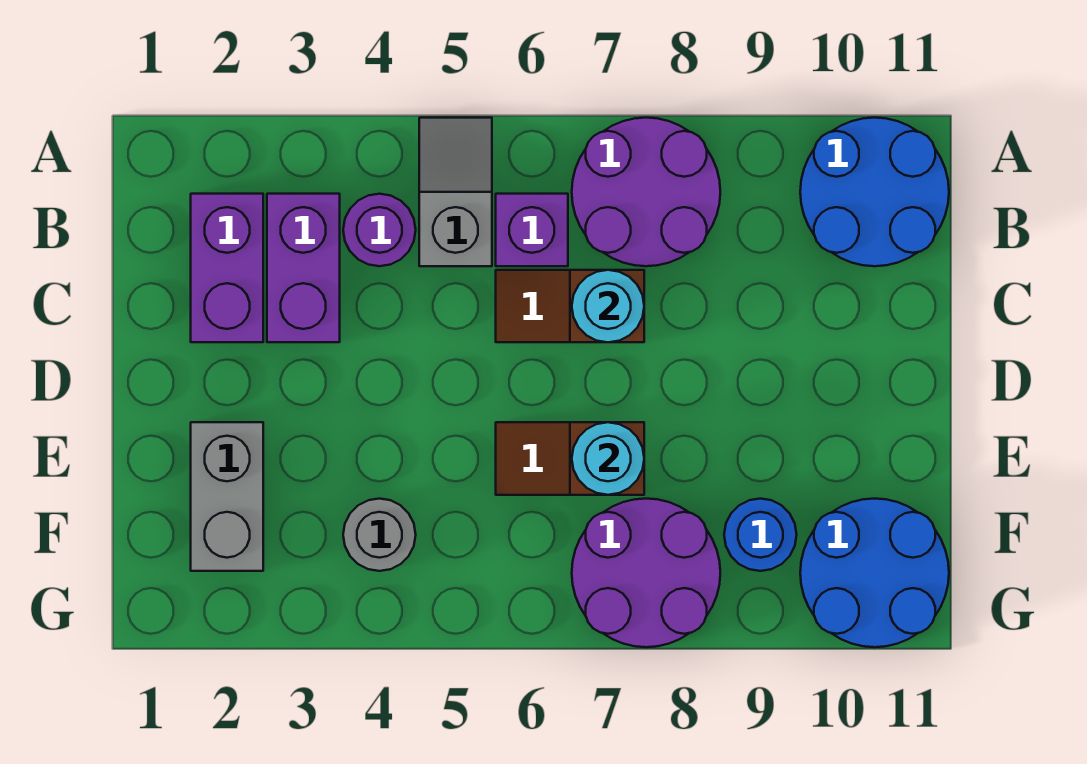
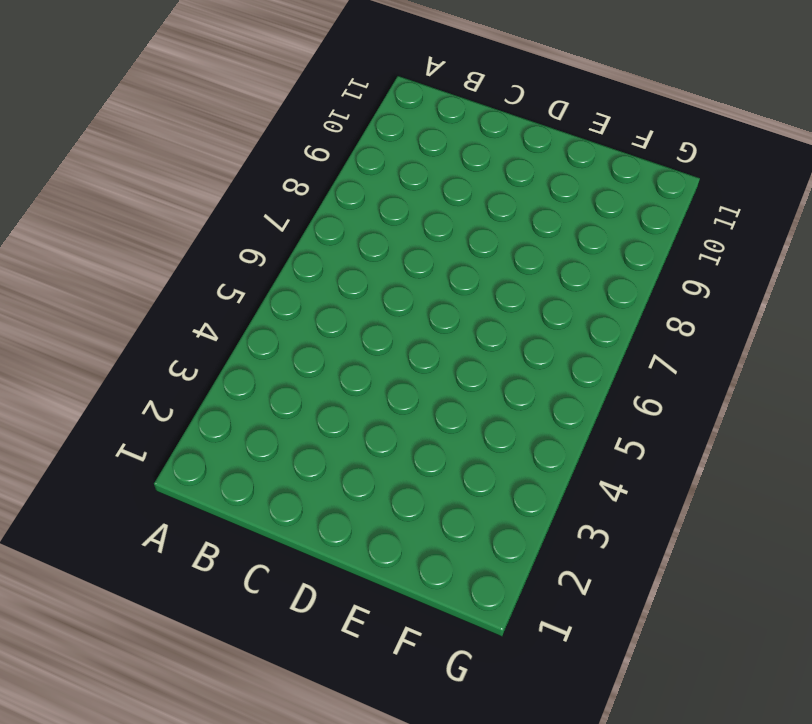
none -> grey 1x2 slope [419,118,492,266]
none -> purple 2x2 round brick [572,118,720,266]
none -> blue 2x2 round brick [800,118,949,266]

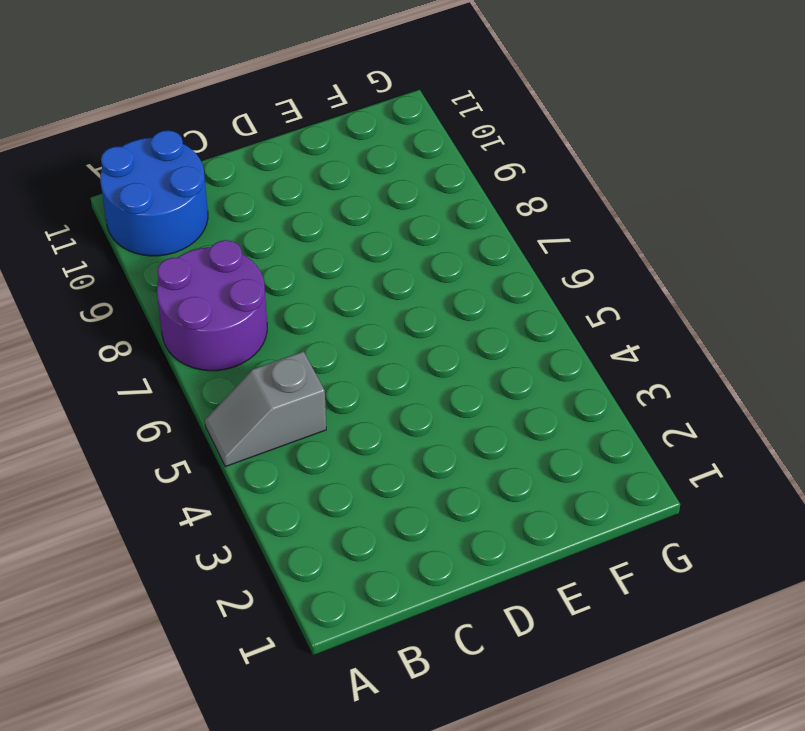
none -> purple 1x2 brick [191,194,263,342]
none -> purple 1x2 brick [267,194,340,342]
none -> purple 1x1 round brick [343,194,416,266]

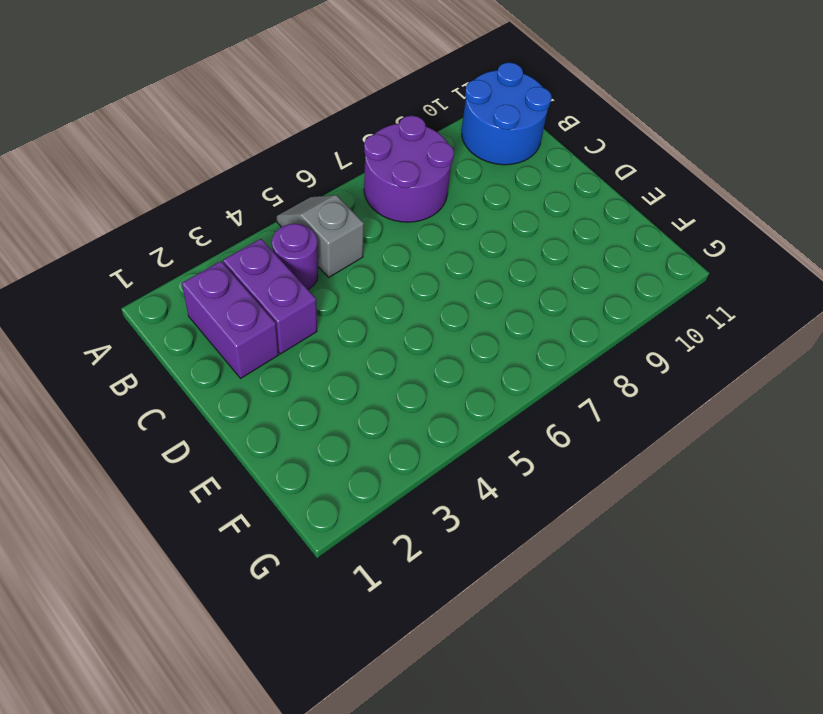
none -> purple 1x1 brick [496,194,568,266]
none -> brown 1x2 slope [496,270,644,342]
none -> grey 1x2 brick [191,422,263,571]

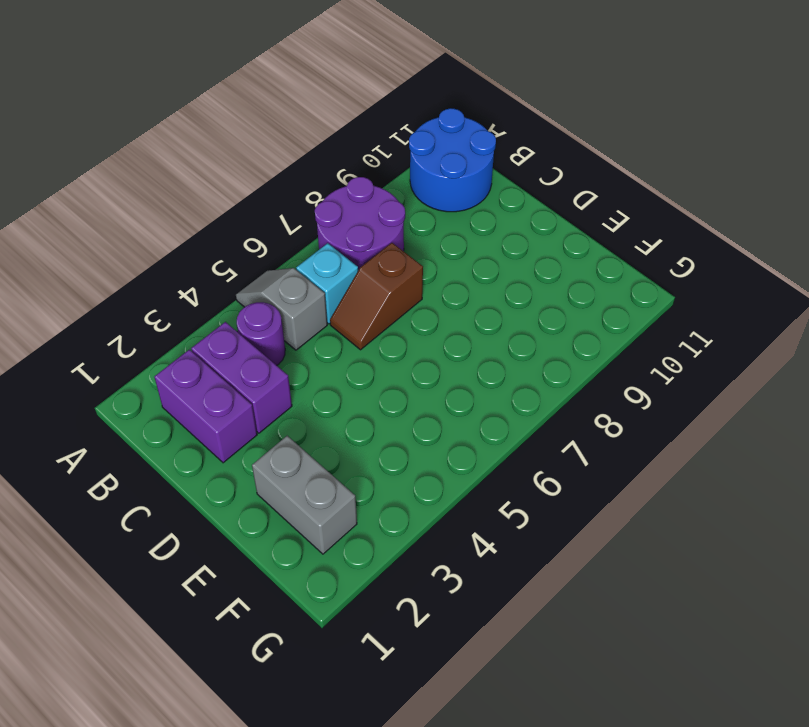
cyan 1x1 brick [296,243,358,324] -> purple 1x1 brick [496,194,568,266]
none -> brown 1x2 slope [496,422,644,495]
none -> grey 1x1 round brick [343,499,416,571]
none -> purple 2x2 round brick [572,499,720,647]

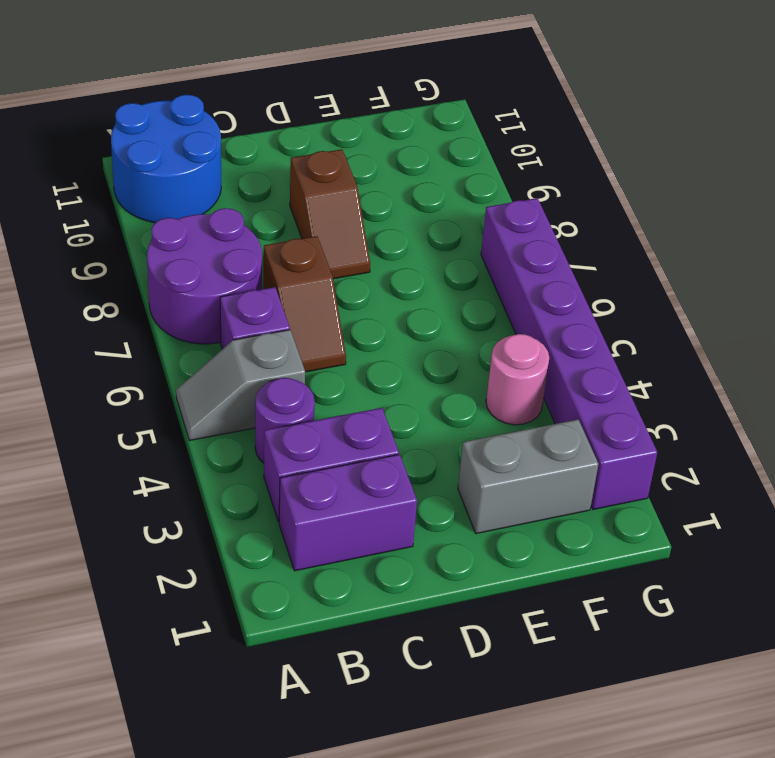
brown 1x2 slope [290,149,370,279] -> brown 1x2 slope moved to [496,422,644,495]
pink 1x1 round brick [486,334,549,425] -> grey 1x1 round brick [343,499,416,571]
purple 1x6 brick [481,198,657,510] -> purple 2x2 round brick [572,499,720,647]
none -> blue 1x1 round brick [724,499,797,571]
none -> blue 2x2 round brick [800,499,949,647]
none -> cyan 1x1 round brick [572,270,644,342]

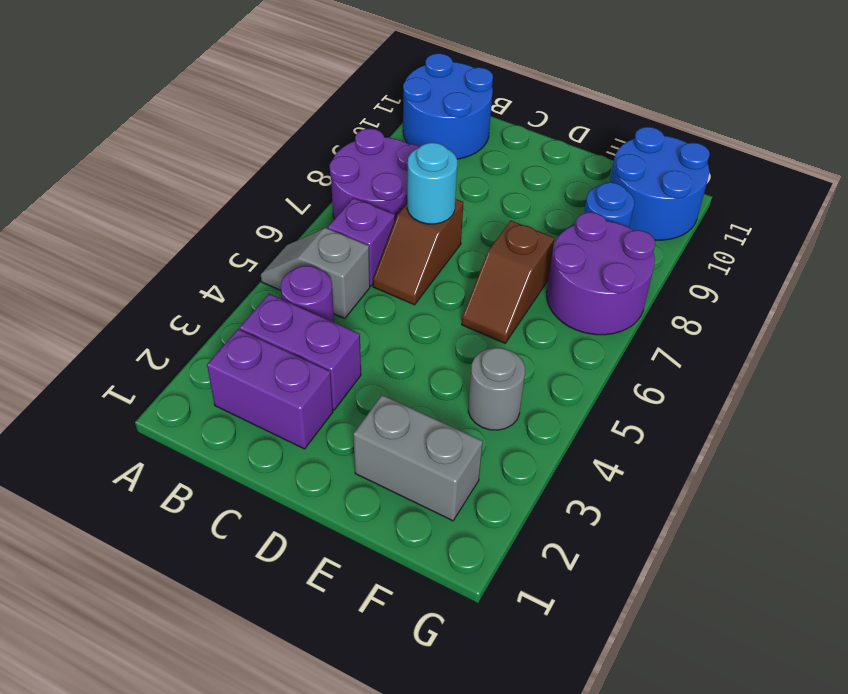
none -> cyan 1x1 round brick [572,422,644,495]

